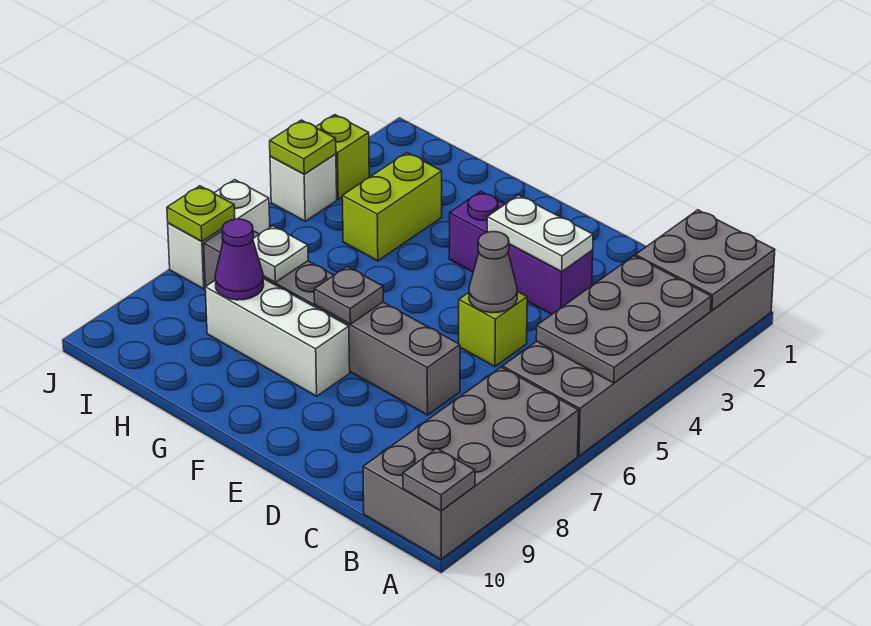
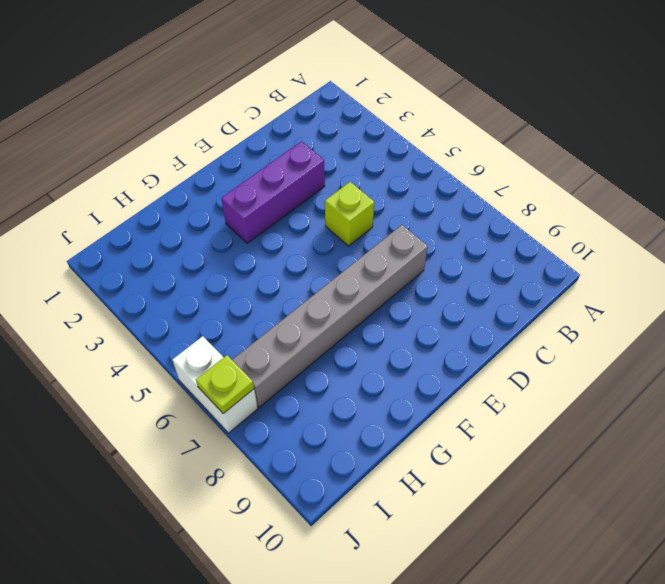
none -> grey 2x6 brick [503,265,774,456]
none -> grey 2x4 brick [363,367,579,559]
none -> white 1x3 brick [205,278,350,396]

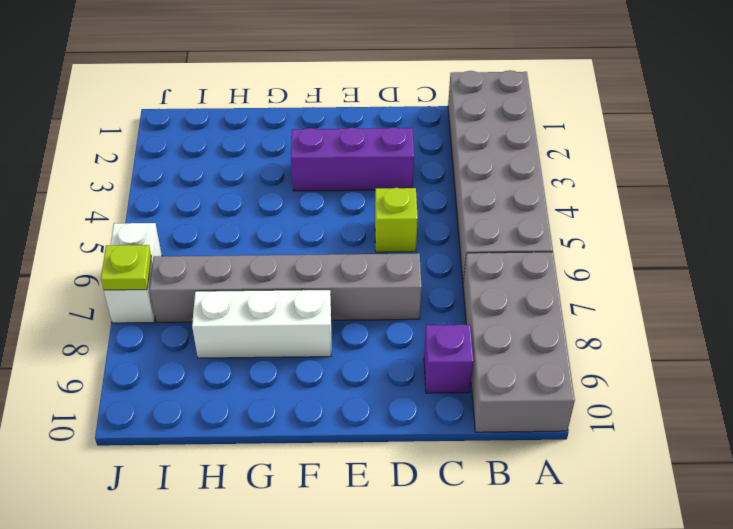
purple 1x1 brick [424,325,474,393] -> none
none -> lime 1x2 brick [342,153,442,261]
none -> lime 1x1 brick [316,115,369,199]
none -> white 1x1 brick [270,154,337,221]

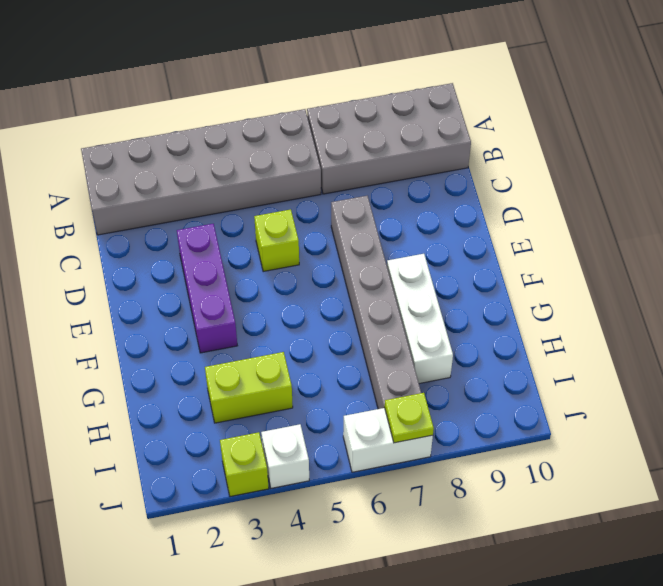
none -> grey 2x2 plate [636,210,775,310]
none -> grey 2x3 plate [536,256,711,383]
none -> grey 1x1 plate [403,449,475,511]

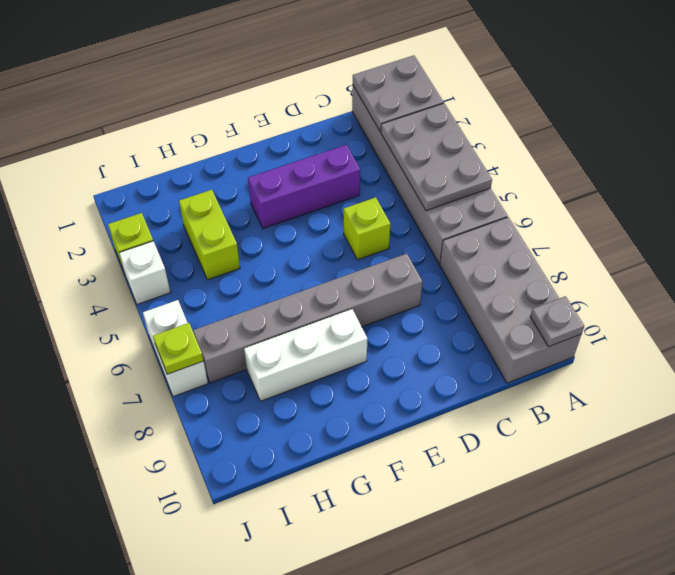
none -> white 1x2 plate [487,195,593,271]
none -> grey 1x1 cone [469,232,517,313]
none -> grey 1x1 plate [314,267,383,324]

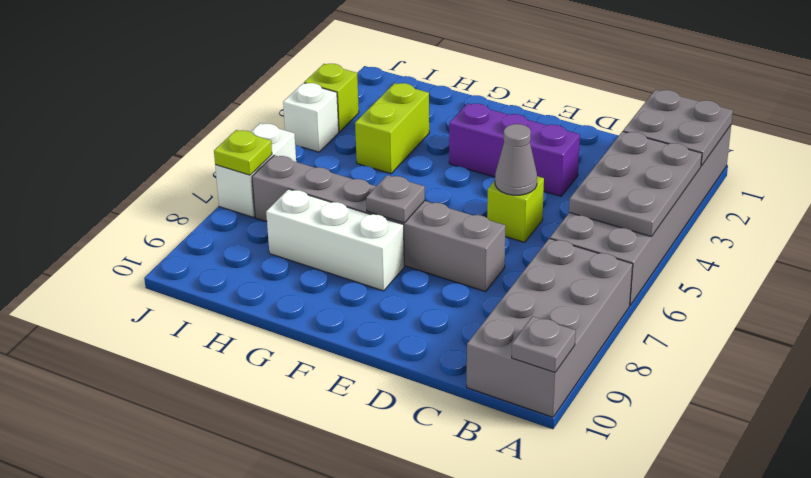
none -> white 1x2 plate [487,195,593,271]
none -> white 1x1 plate [253,226,308,282]
none -> purple 1x1 cone [215,219,264,300]

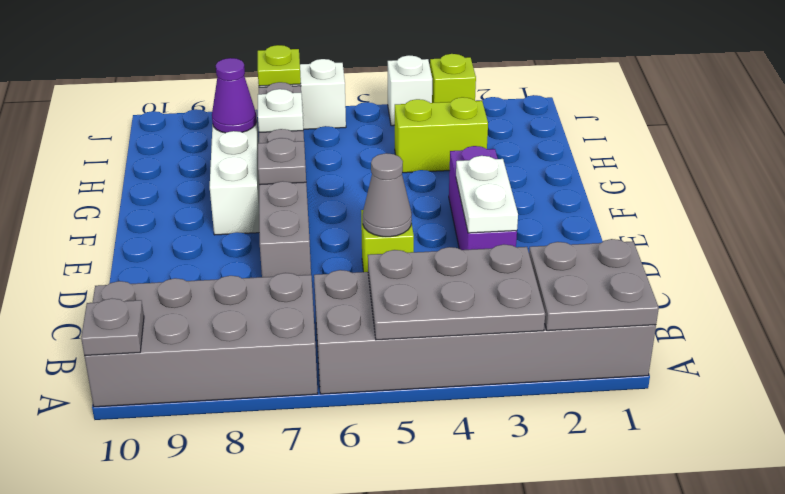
none -> lime 1x1 plate [270,120,336,174]

